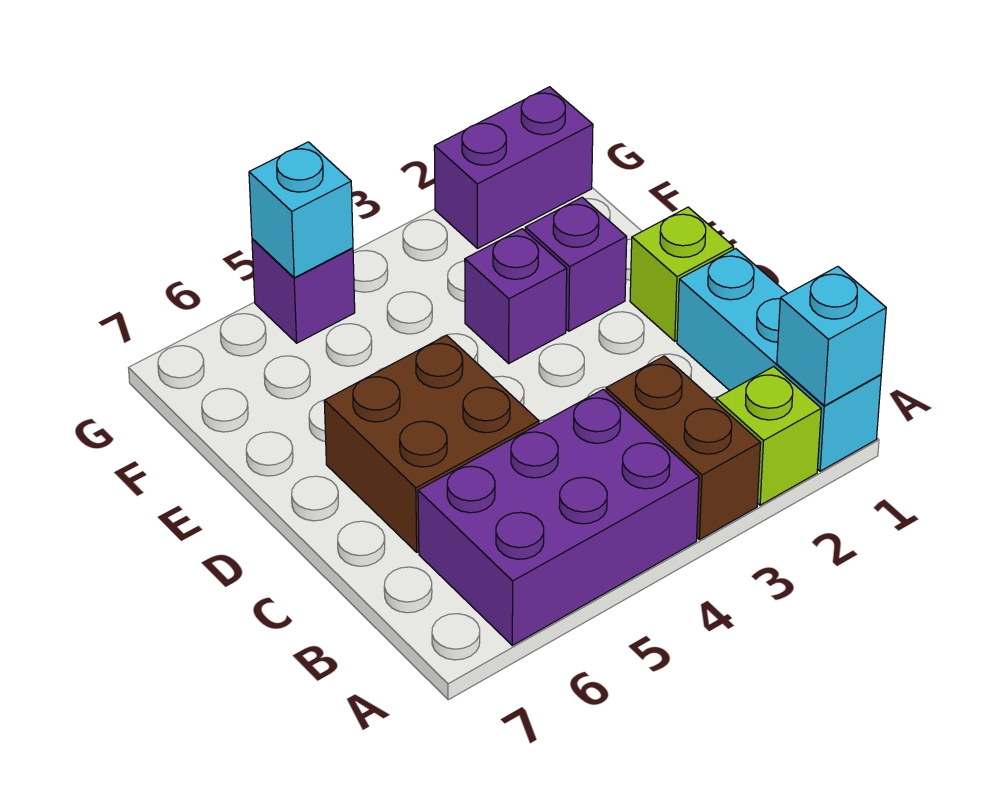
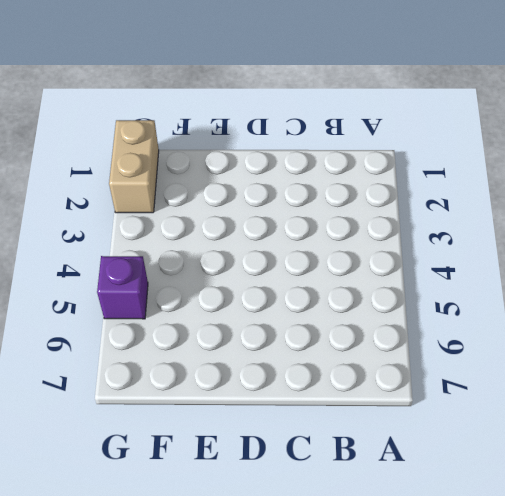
tan 1x2 brick [109,120,159,213] -> purple 1x2 brick [434,87,593,248]
none -> cyan 1x3 brick [677,249,881,471]
none -> lime 1x1 brick [716,367,821,505]
none -> brown 1x2 brick [606,356,761,540]

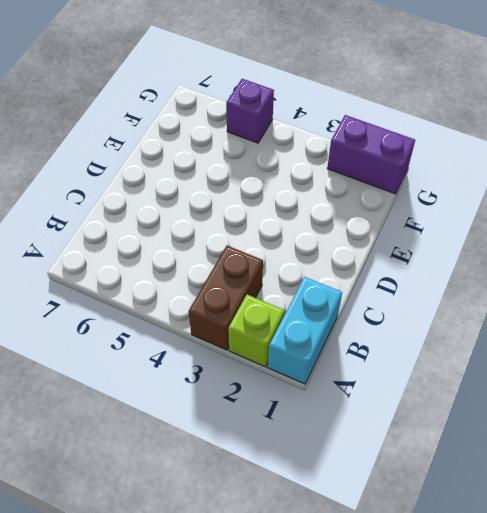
cyan 1x2 brick [268,277,342,384] -> cyan 1x3 brick [677,249,881,471]
none -> purple 2x3 brick [418,390,699,645]
none -> brown 2x2 brick [324,335,539,552]
none -> lime 1x1 brick [630,207,734,341]

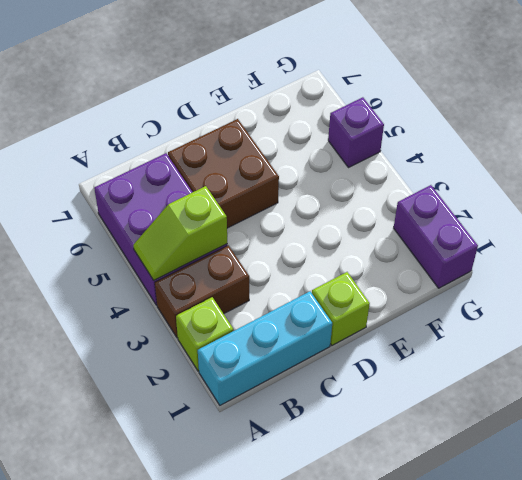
lime 1x2 slope [133,186,227,280] -> none
none -> purple 1x1 brick [525,197,627,331]
none -> purple 1x1 brick [465,229,567,363]
none -> cyan 1x1 brick [777,267,886,406]

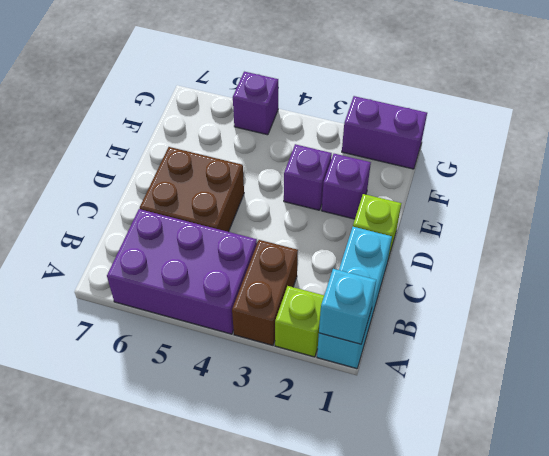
none -> cyan 1x1 brick [249,142,353,278]

